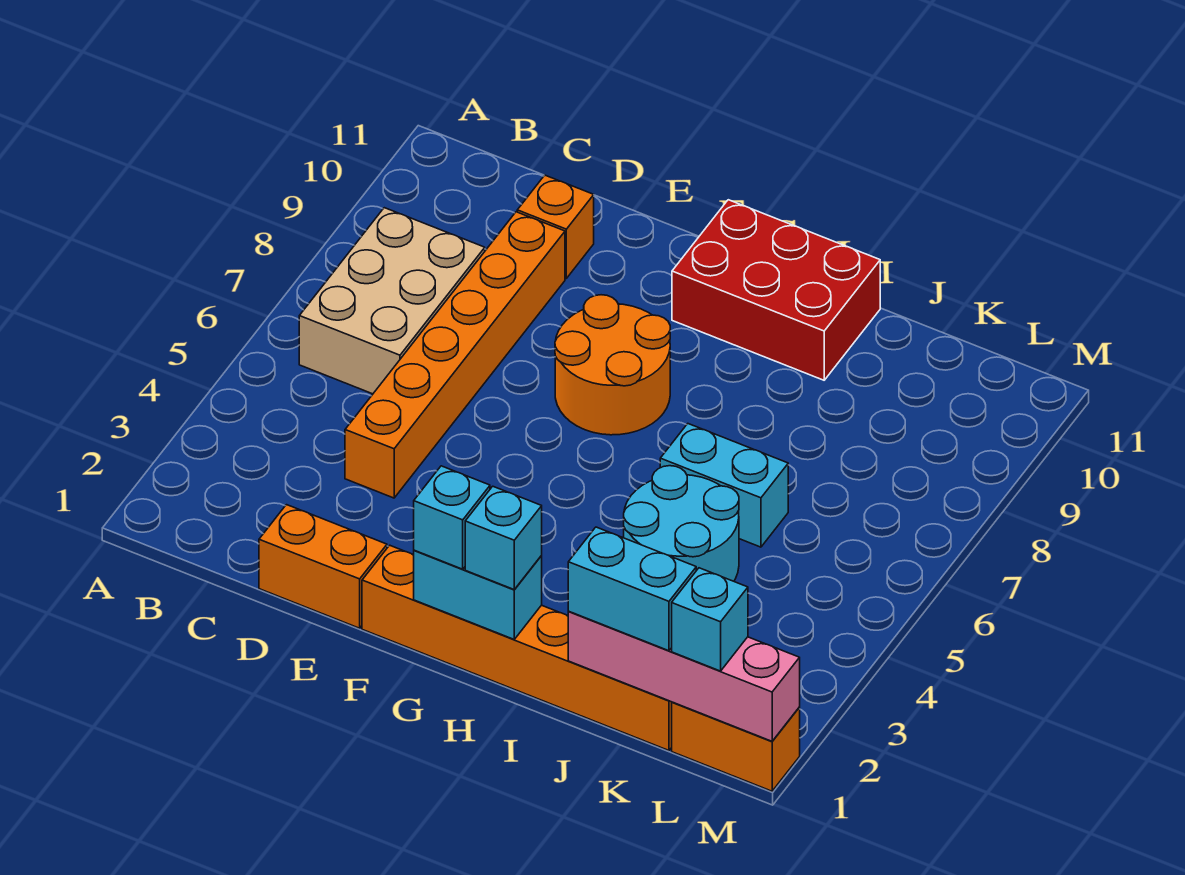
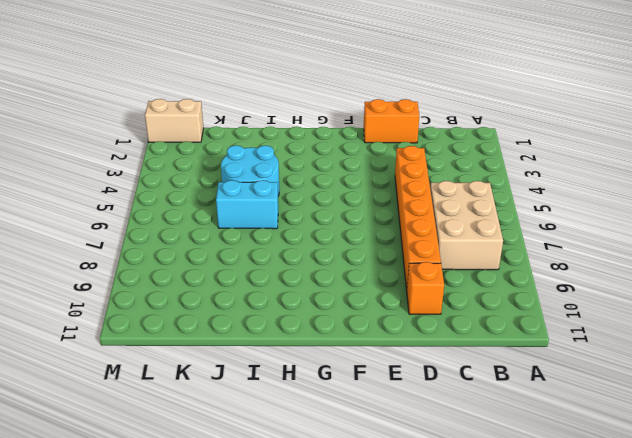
tan 1x2 brick [145,99,203,142] -> orange 1x2 brick [672,702,800,791]
none -> orange 1x6 brick [362,545,672,750]
none -> orange 2x2 round brick [555,295,670,435]
none -> red 2x3 brick [672,200,880,380]

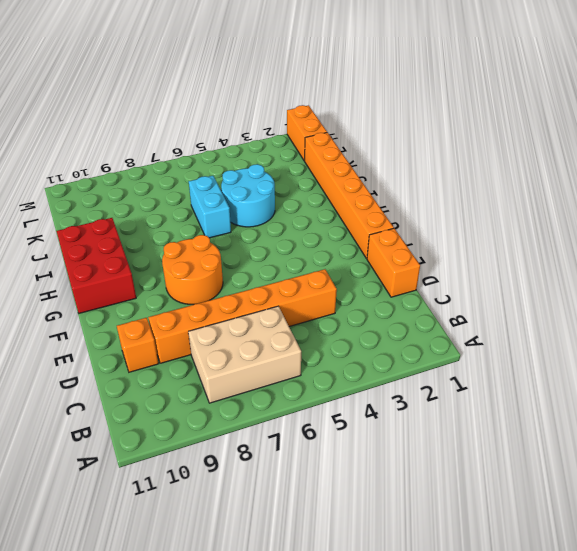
none -> cyan 1x2 brick [414,550,542,639]
none -> pink 1x4 brick [568,612,800,741]
none -> cyan 1x1 brick [414,466,490,569]

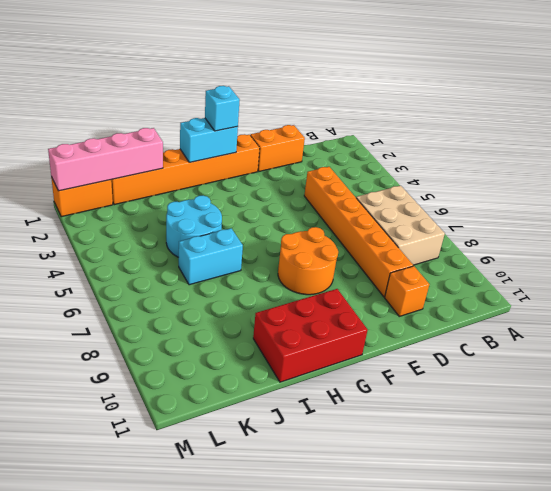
none -> cyan 1x1 brick [465,486,542,590]
none -> cyan 1x2 brick [568,527,696,651]
none -> cyan 1x1 brick [672,568,748,671]

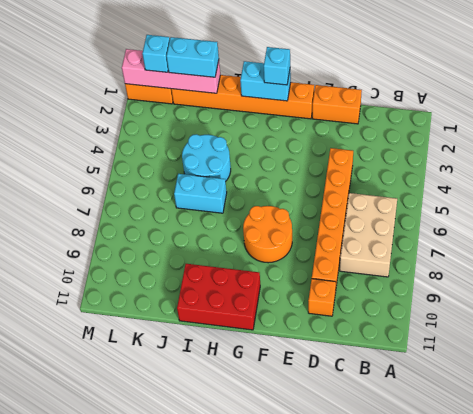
none -> cyan 1x1 brick [465,486,542,590]

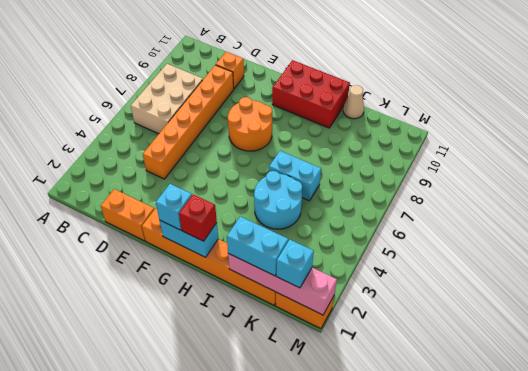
red 1x1 brick [179,195,217,241] -> cyan 1x1 brick [465,486,542,590]
tan 1x1 cone [343,85,364,119] -> none

